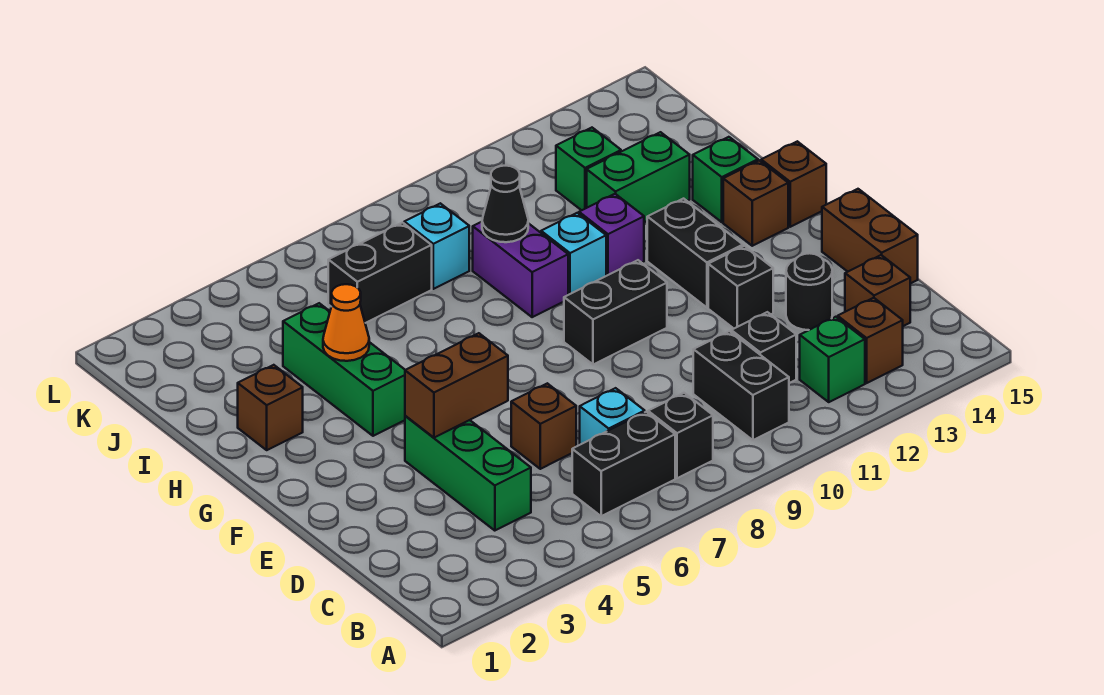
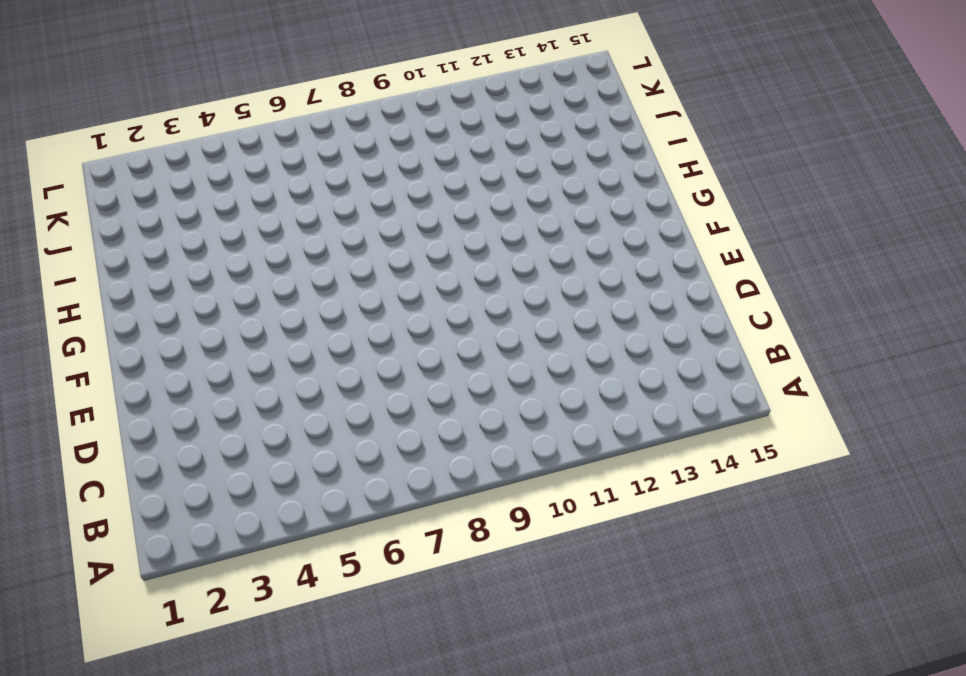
none -> black 1x2 brick [572,412,675,516]
none -> black 1x1 brick [648,393,713,478]
none -> black 1x2 brick [693,331,789,440]
none -> green 1x1 brick [800,317,865,402]

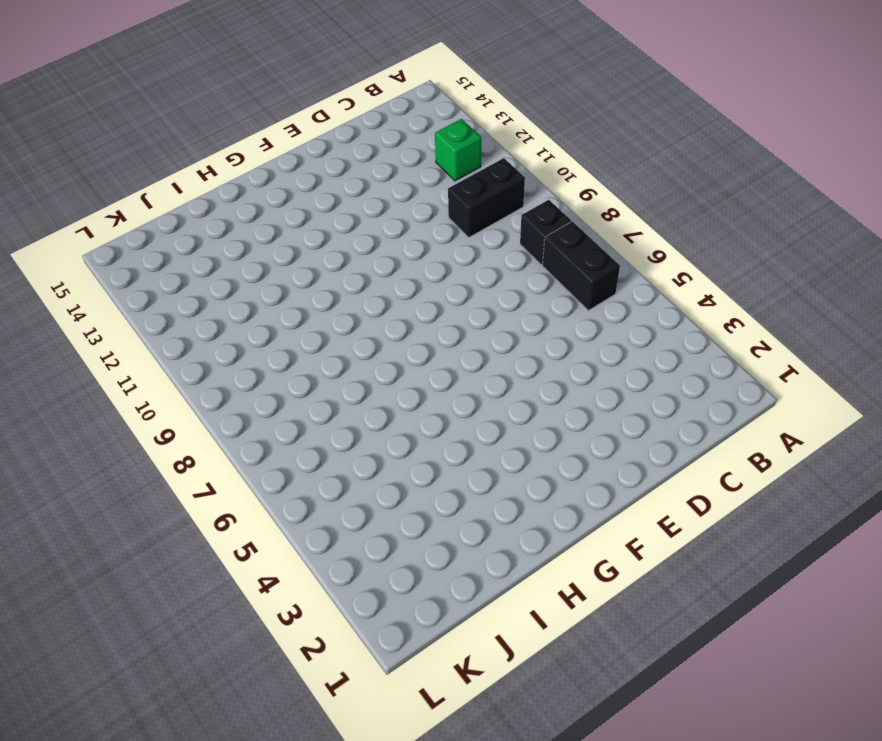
none -> brown 1x1 brick [838,298,903,383]
none -> green 1x3 brick [405,416,531,531]
none -> cyan 1x1 brick [580,388,645,445]
none -> black 1x1 brick [731,312,796,383]

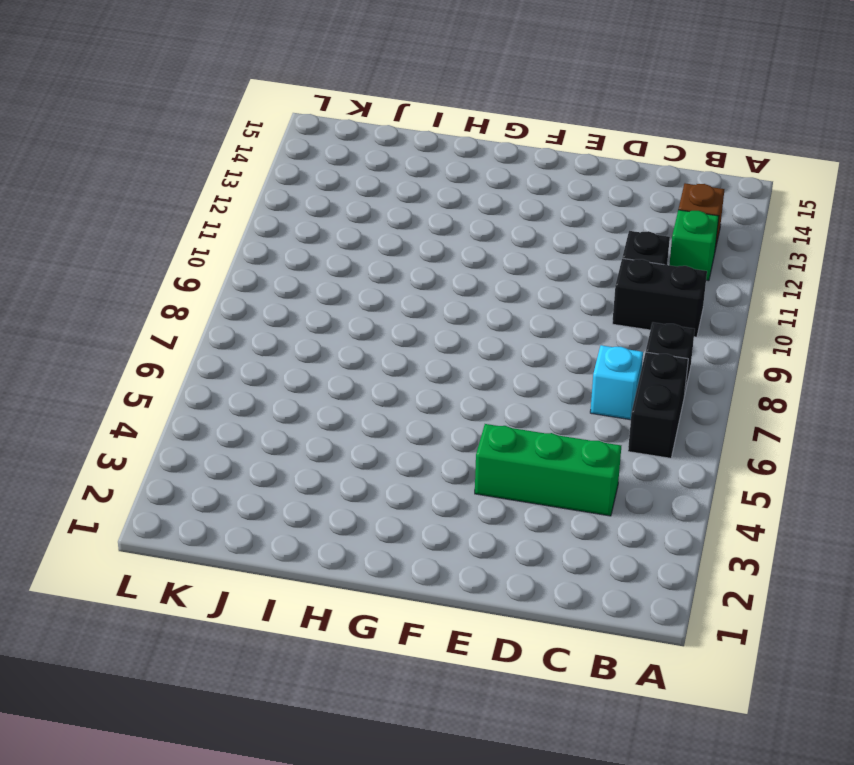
none -> brown 1x1 brick [845,255,910,326]
none -> brown 1x1 brick [511,383,576,469]
none -> black 1x1 round brick [786,253,832,330]
none -> brown 1x2 brick [822,189,918,284]

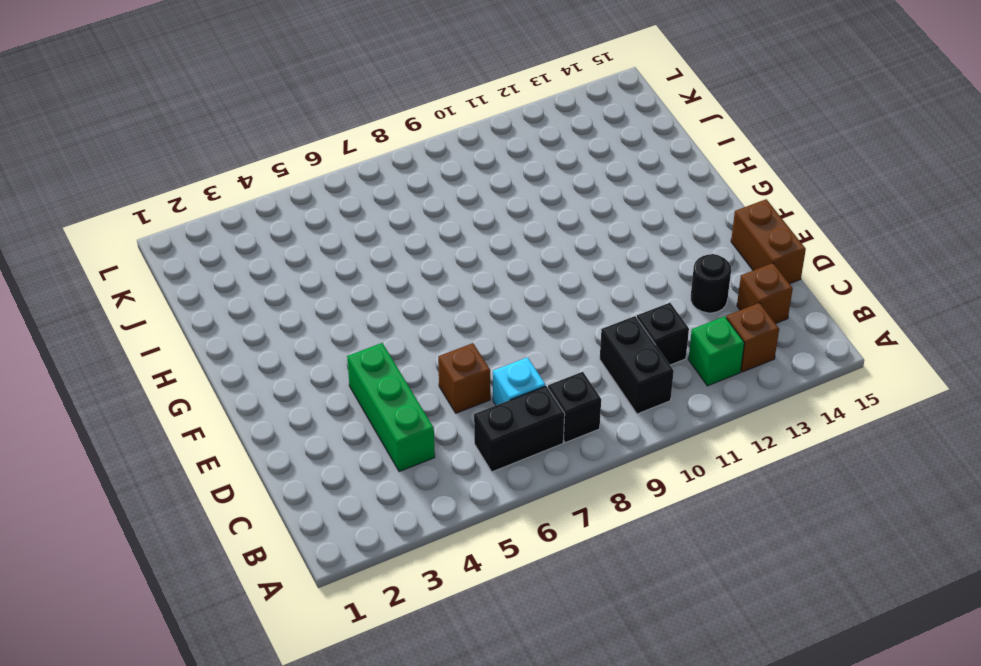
none -> black 1x1 brick [708,246,773,328]
none -> black 1x2 brick [564,260,667,365]
none -> black 1x2 brick [647,199,743,307]
none -> green 1x3 brick [283,303,405,436]

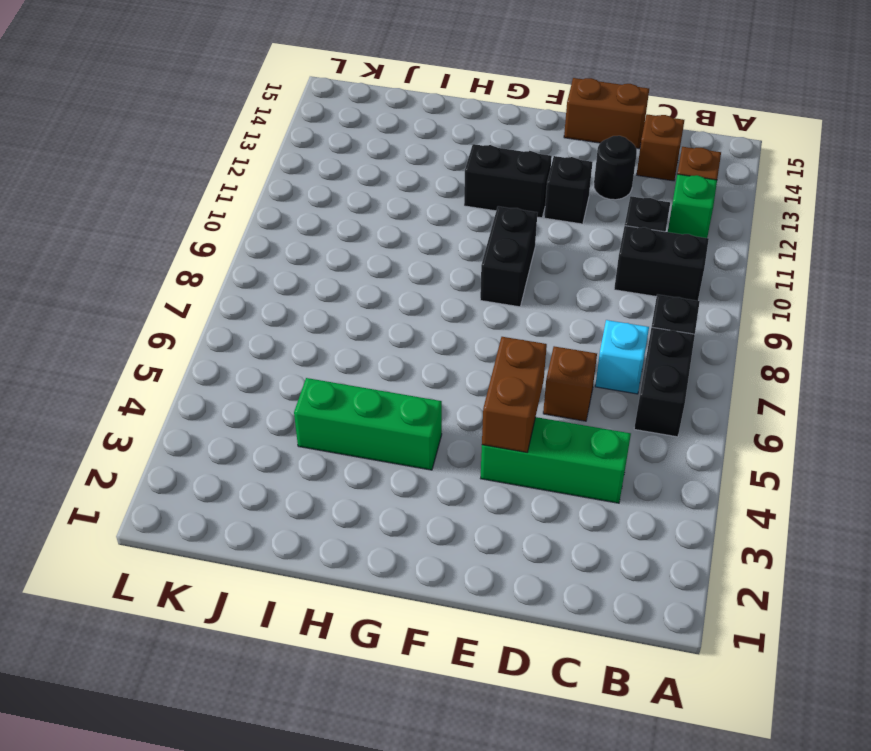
none -> brown 1x1 brick [723,160,788,246]
none -> brown 1x1 brick [761,141,826,227]
none -> brown 1x1 brick [238,365,303,450]
none -> purple 1x2 brick [473,222,568,317]

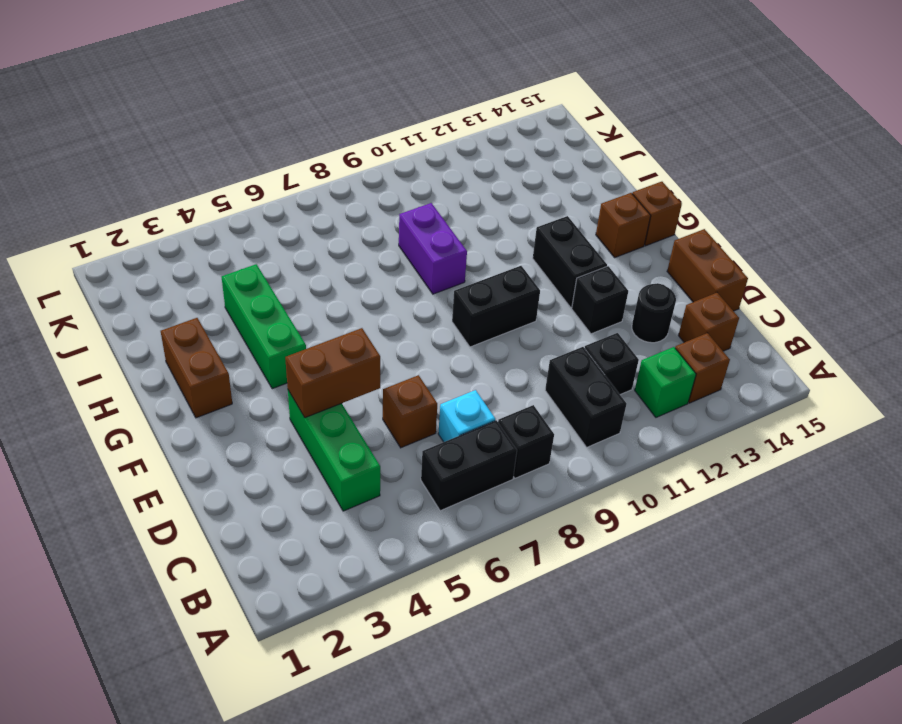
brown 1x2 brick [161,318,232,418] -> brown 1x1 brick [238,365,303,450]
none -> cyan 1x1 brick [541,213,606,295]
none -> purple 1x1 brick [579,194,644,276]
none -> green 1x1 brick [693,137,758,222]
none -> green 1x2 brick [587,132,690,222]

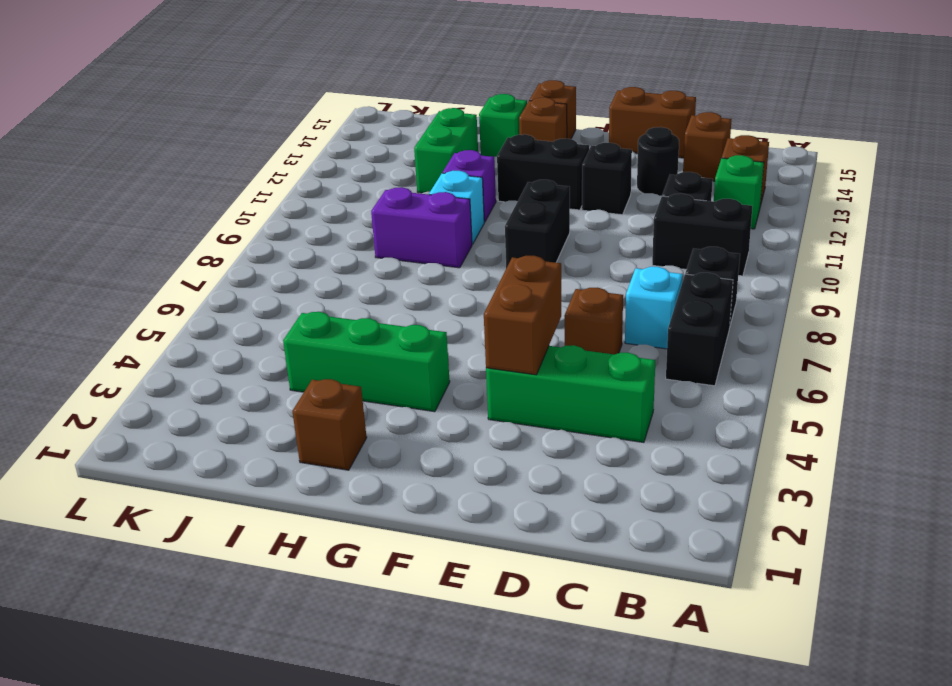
none -> black 1x2 brick [328,223,432,323]
none -> cyan 1x1 brick [404,203,469,289]
none -> green 1x1 brick [556,128,621,210]
none -> orange 1x1 cone [323,284,369,361]

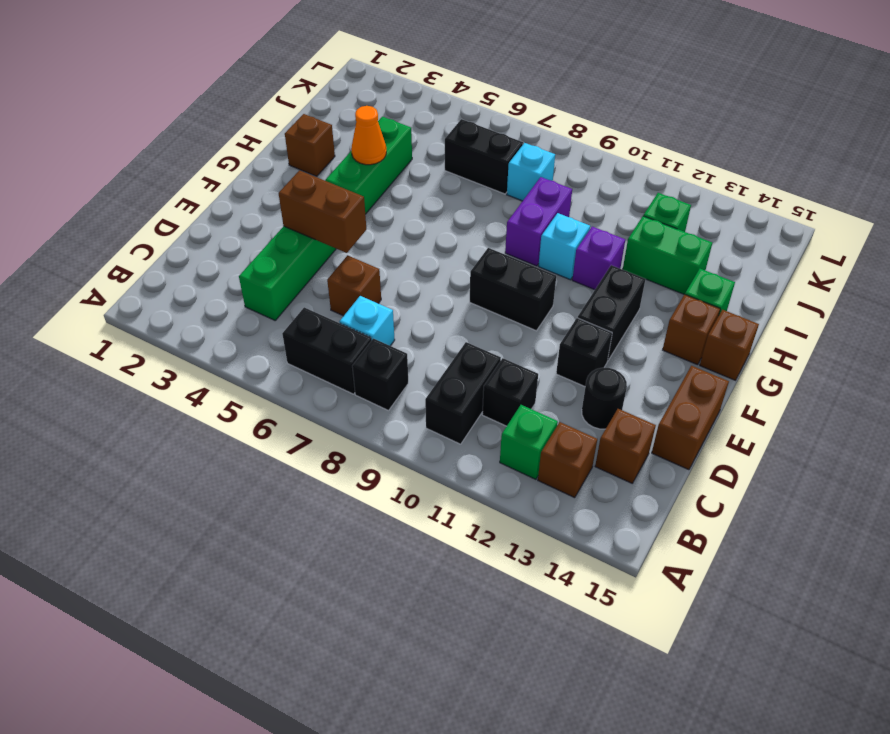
none -> black 1x1 cone [482,166,528,242]

